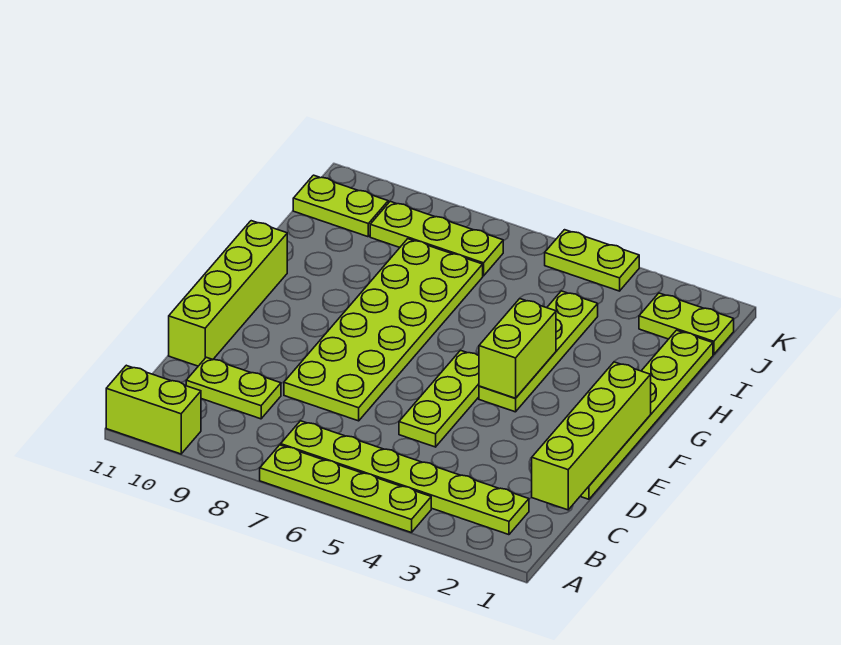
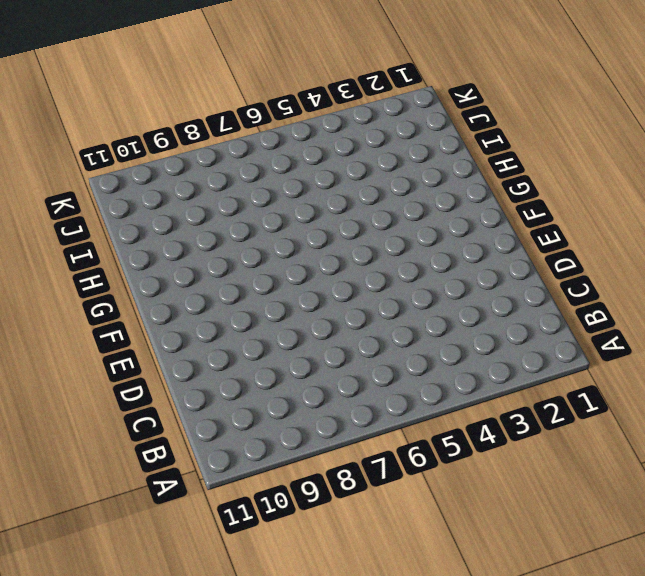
none -> lime 1x4 plate [260,445,431,533]
none -> lime 1x2 brick [106,365,201,454]
none -> lime 1x6 plate [281,421,529,535]

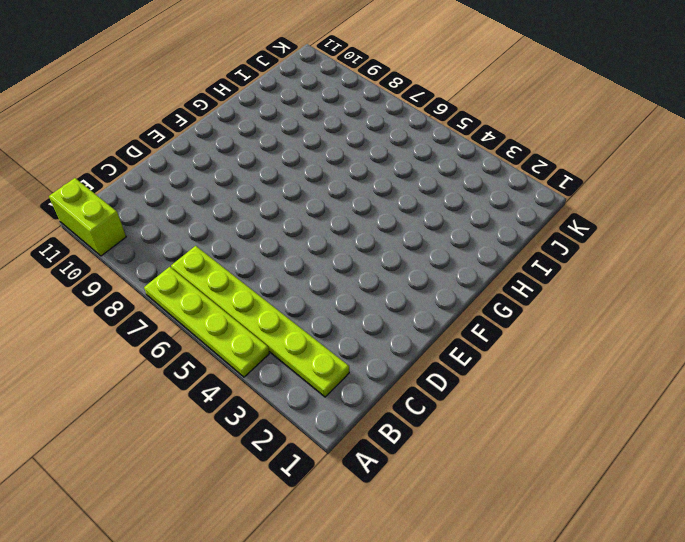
none -> lime 1x2 plate [186,357,281,419]
none -> lime 1x6 plate [580,330,713,499]
none -> lime 1x3 plate [399,350,479,447]

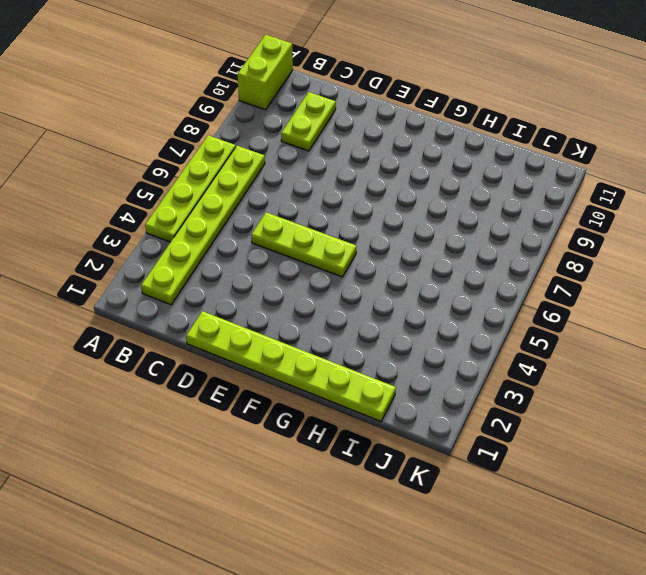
none -> lime 2x6 plate [284,239,483,421]
none -> lime 1x4 brick [169,221,287,366]
none -> lime 1x4 plate [479,291,598,412]

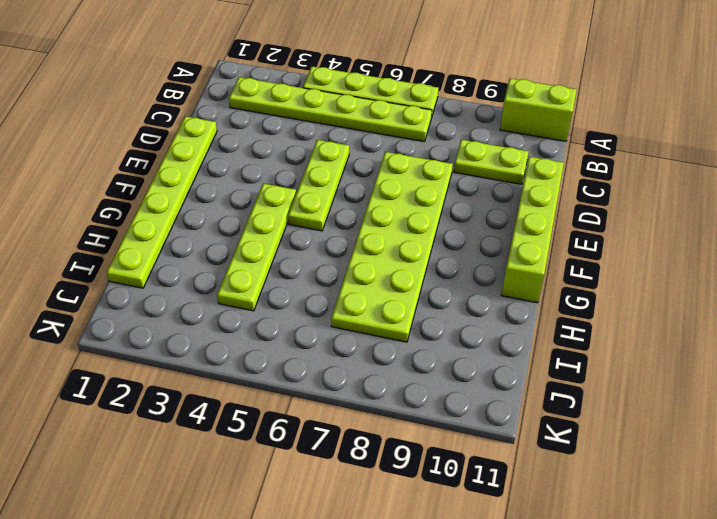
none -> lime 1x2 plate [639,293,734,354]
none -> lime 1x3 plate [370,201,503,276]
none -> lime 1x2 plate [293,175,388,237]

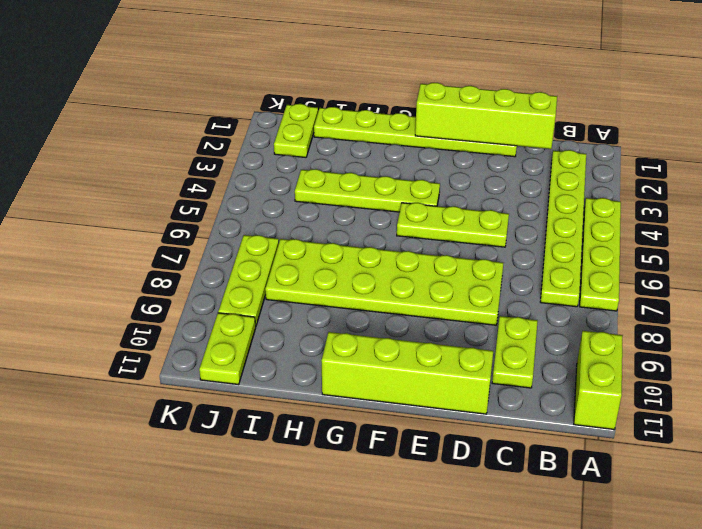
none -> lime 1x2 plate [545,230,639,291]
none -> lime 1x2 brick [479,299,556,398]

